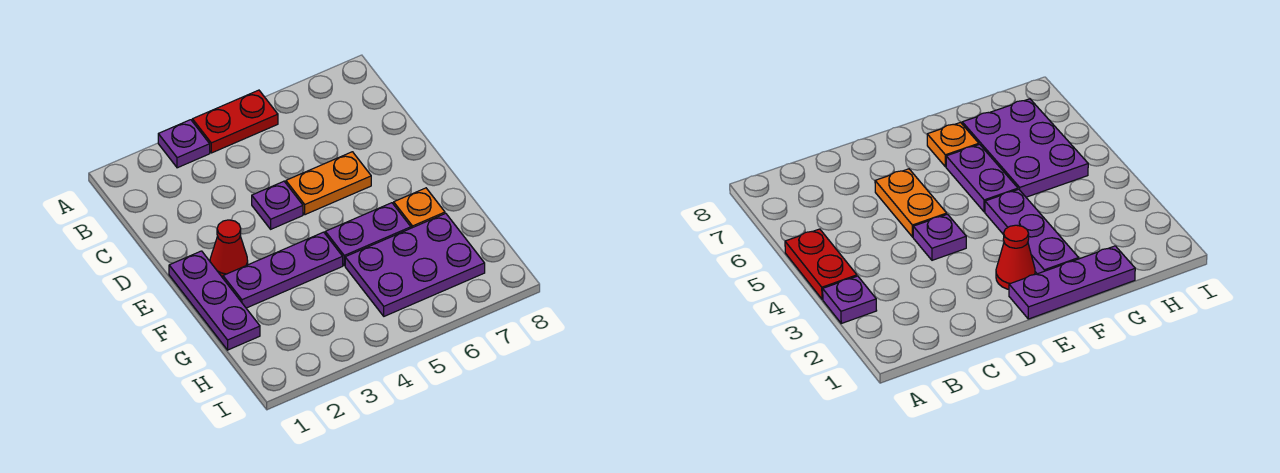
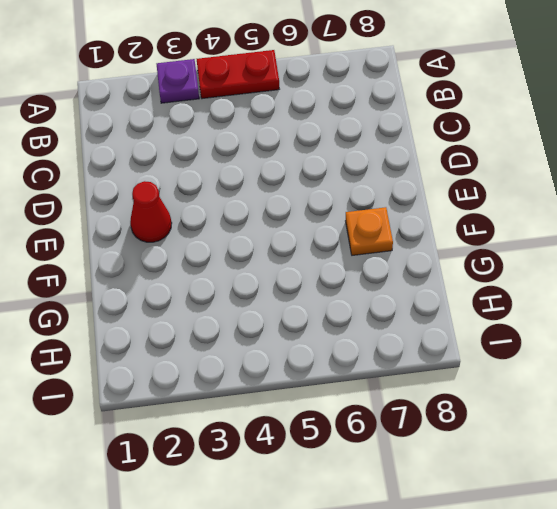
none -> purple 1x1 plate [252,181,303,229]
none -> orange 1x2 plate [286,152,371,215]

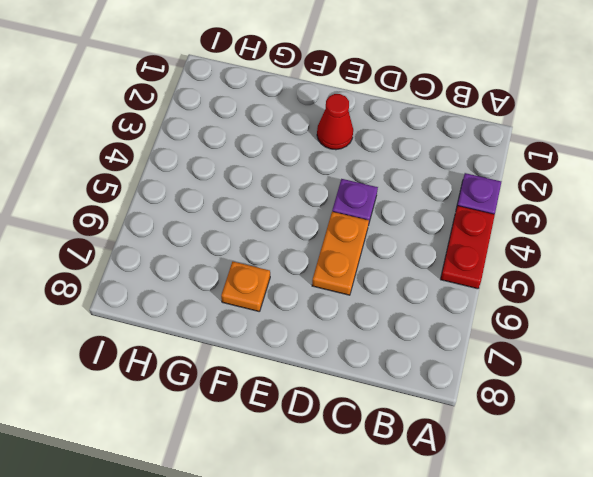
none -> purple 1x3 plate [169,251,260,350]
none -> purple 1x3 plate [223,232,343,308]

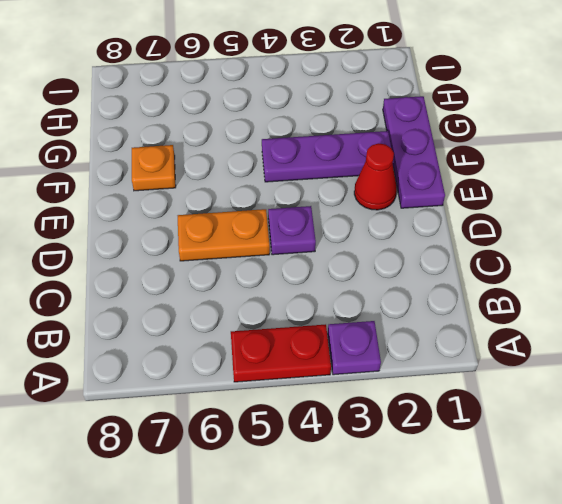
none -> purple 1x2 plate [325,203,411,266]
none -> purple 2x3 plate [345,213,485,316]

